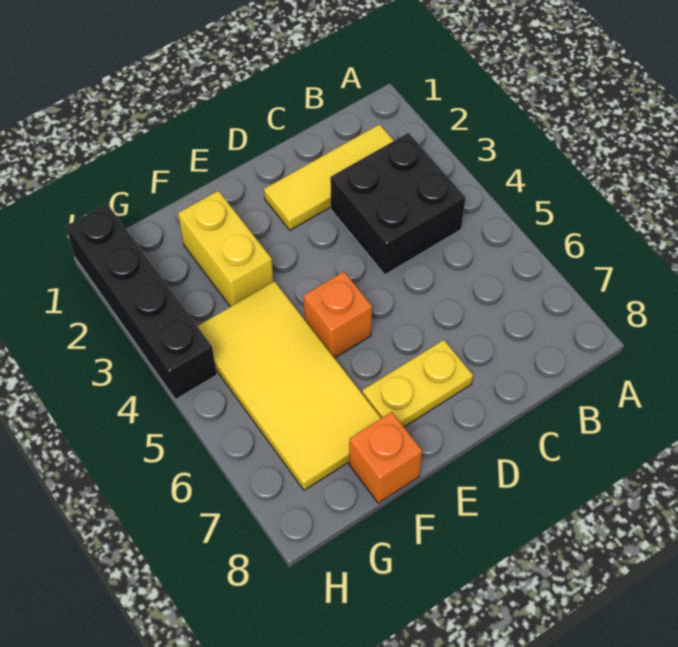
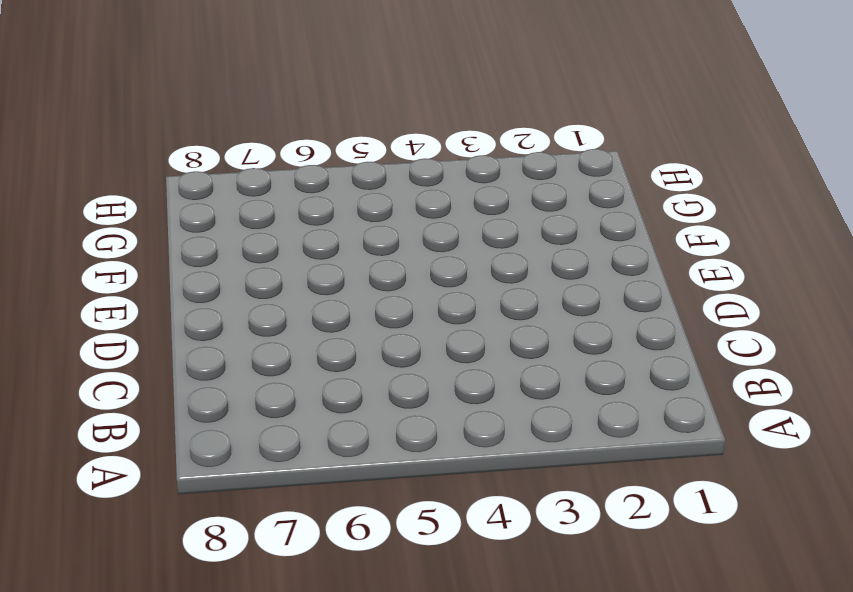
none -> yellow 1x3 tile [264,124,394,230]
none -> black 2x2 brick [330,133,466,275]

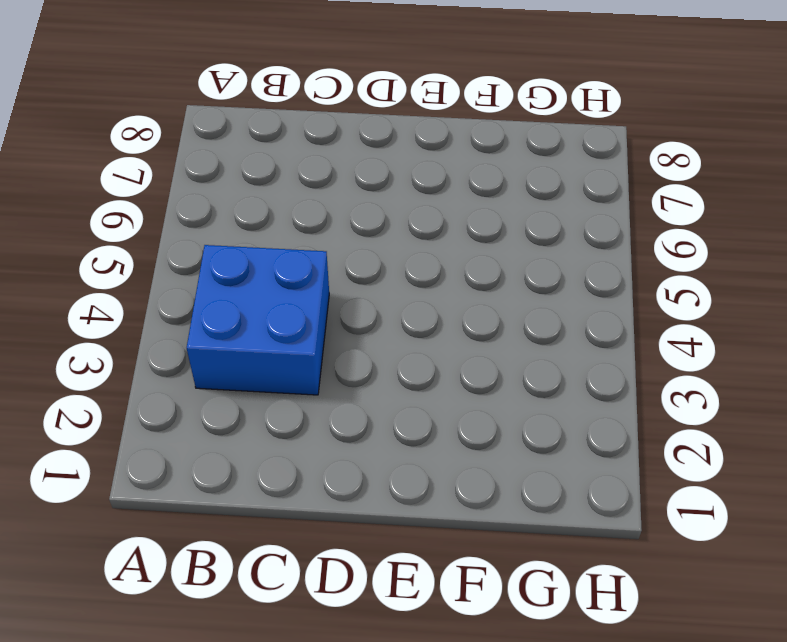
blue 2x2 brick [187,245,329,395] -> black 2x2 brick [330,133,466,275]
none -> yellow 1x3 tile [264,124,394,230]
none -> yellow 1x2 plate [362,340,473,427]

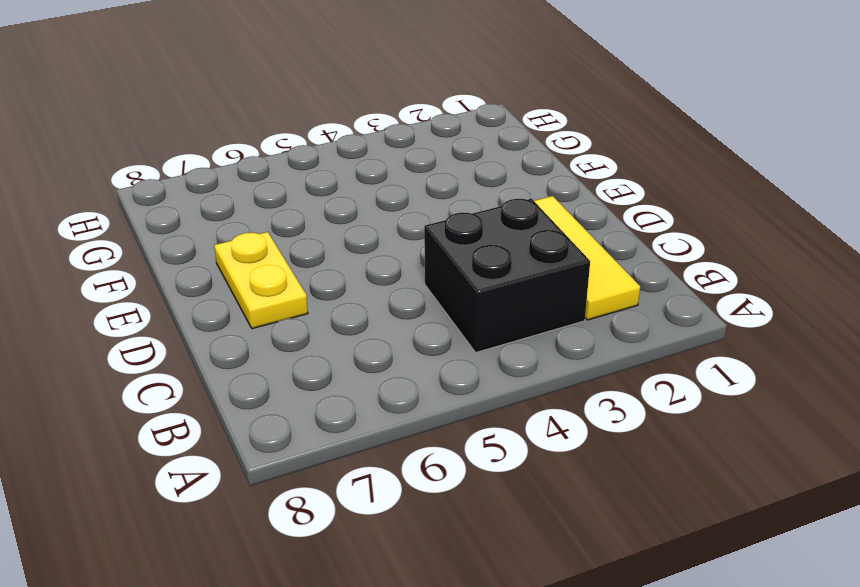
none -> orange 1x1 brick [304,272,372,358]
none -> yellow 1x2 brick [178,191,273,307]

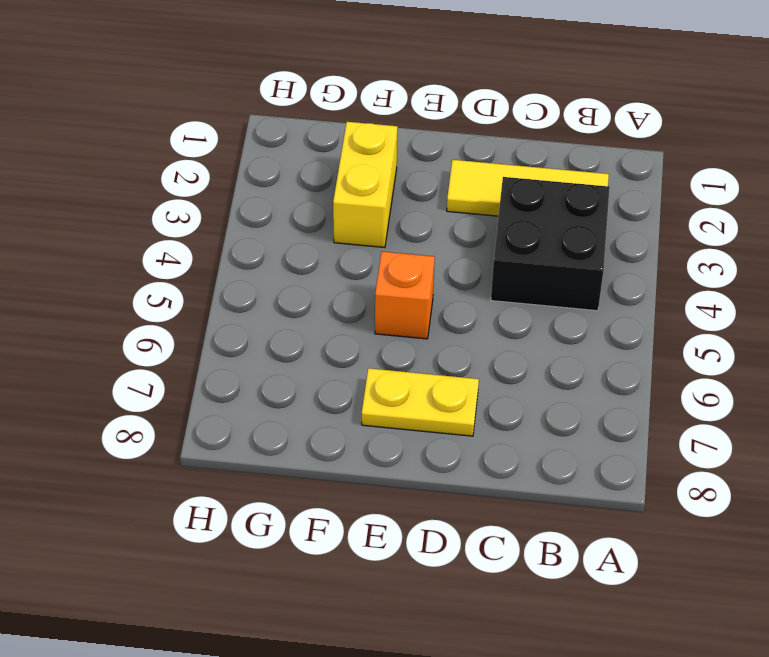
none -> yellow 2x4 tile [198,281,381,490]
none -> orange 1x1 brick [349,412,422,503]

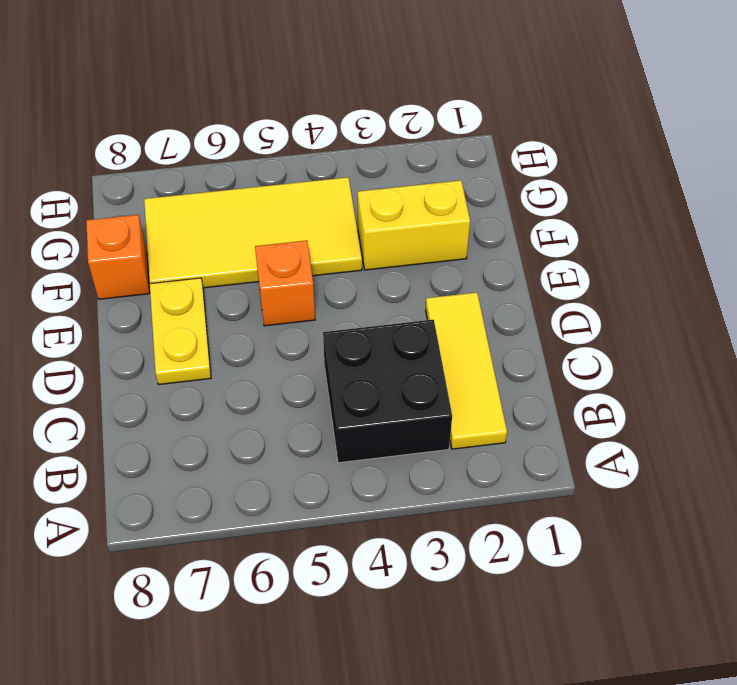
none -> black 1x4 brick [66,204,217,400]

